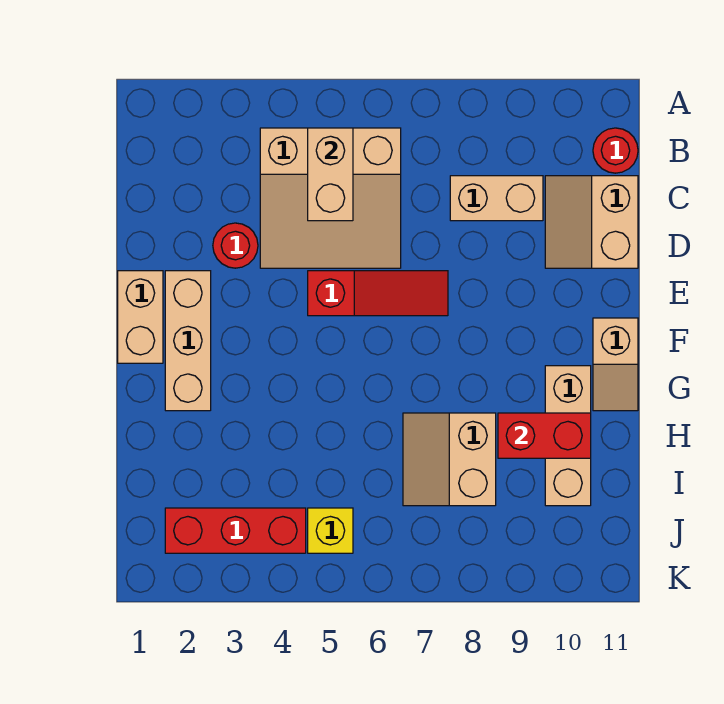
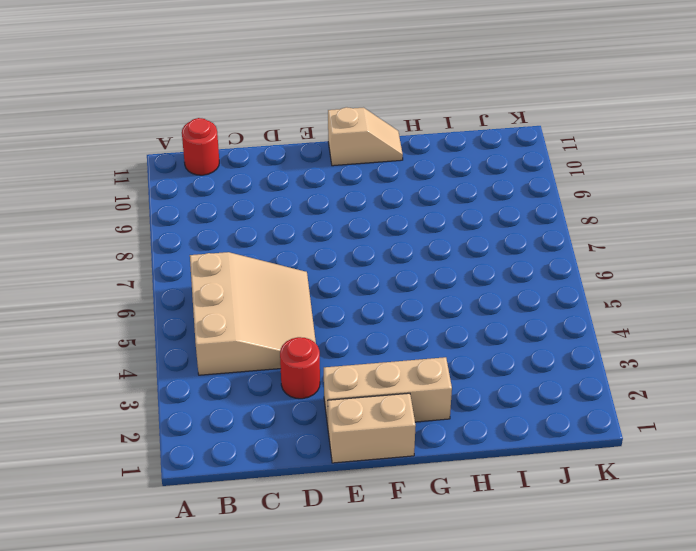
none -> tan 1x2 brick [450,176,543,221]
none -> tan 2x2 slope [545,176,638,268]
none -> red 1x3 slope [308,271,448,316]

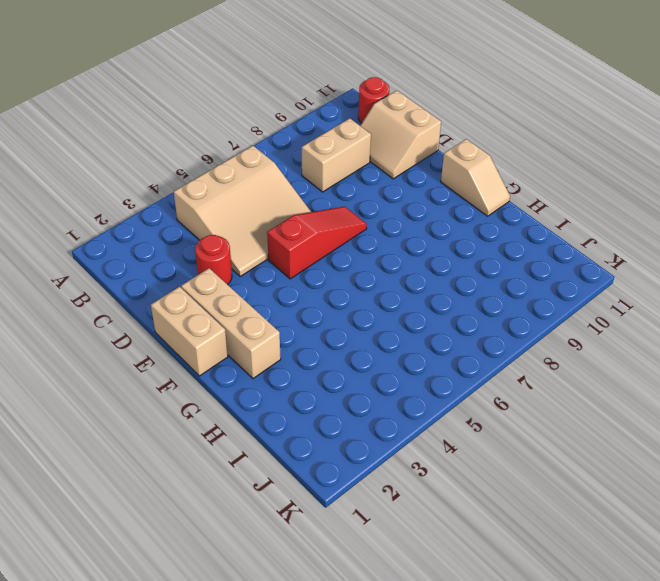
none -> tan 1x3 brick [545,366,591,506]
none -> tan 2x2 slope [403,413,496,506]
none -> red 1x3 brick [165,508,306,553]

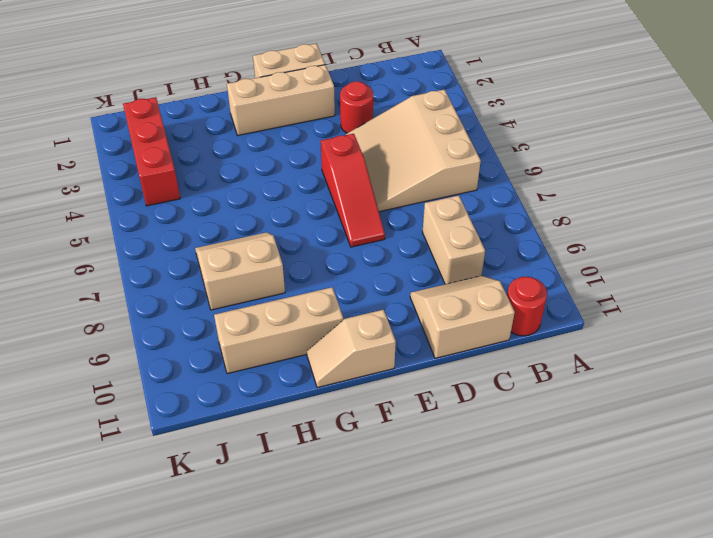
none -> yellow 1x1 brick [308,508,353,553]
none -> tan 1x2 brick [308,128,353,221]
none -> red 1x2 brick [498,413,591,458]

